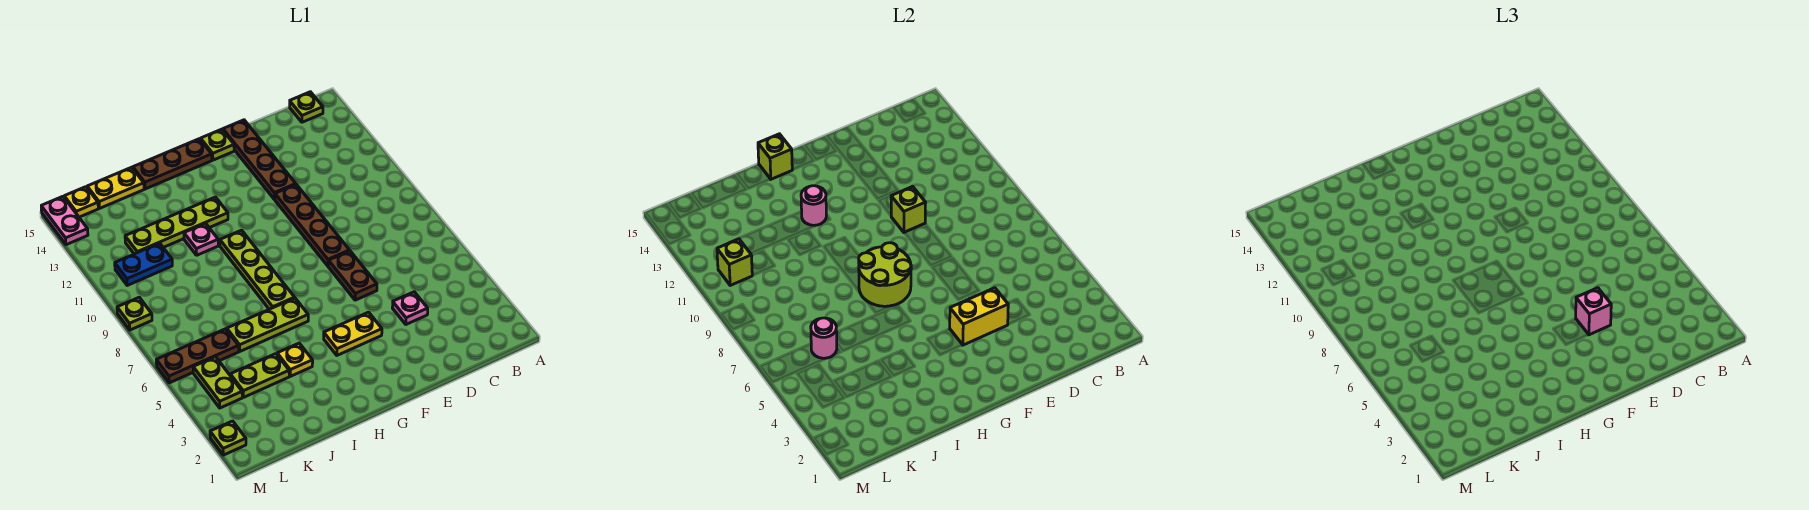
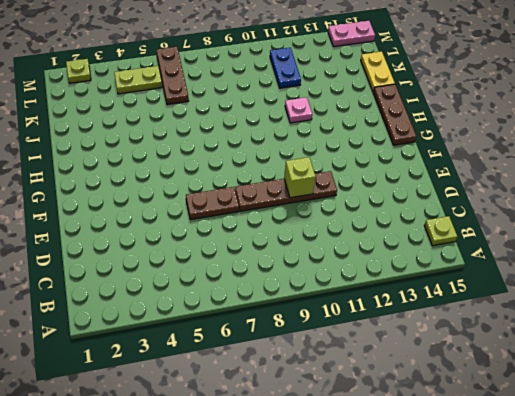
none -> pink 1x1 plate [392,292,428,324]
none -> brown 1x4 plate [223,120,296,199]
none -> yellow 1x2 plate [324,312,382,355]
none -> lime 1x1 plate [201,129,234,160]

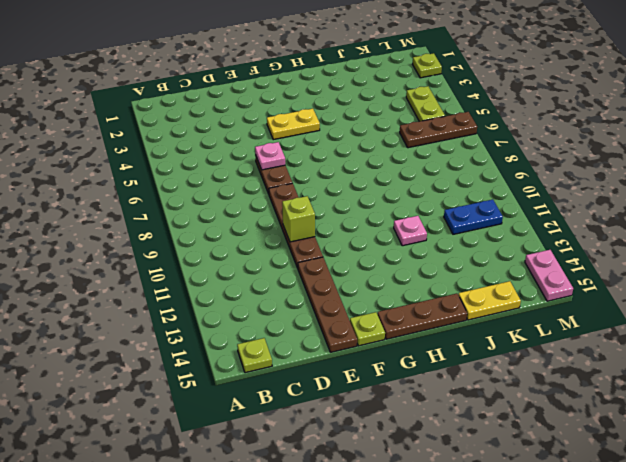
pink 1x1 plate [255,142,285,170] -> pink 1x1 plate moved to [392,292,428,324]
none -> lime 1x3 plate [227,298,308,351]
none -> lime 1x4 plate [220,230,295,309]
none -> lime 1x4 plate [125,197,228,254]
none -> yellow 1x1 plate [277,343,313,376]

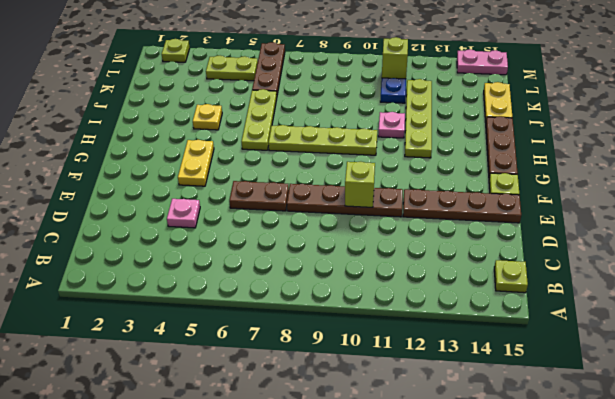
none -> lime 1x2 plate [230,354,289,397]
none -> yellow 1x1 plate [64,187,98,217]
none -> lime 1x1 plate [117,297,152,330]
none -> yellow 1x2 brick [950,288,1008,345]

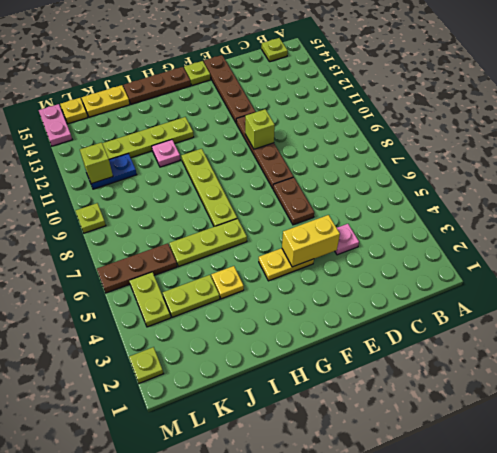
none -> lime 2x2 round brick [859,243,911,306]
none -> pink 1x1 round brick [801,186,826,225]
none -> lime 1x1 brick [758,134,792,179]
none -> pink 1x1 round brick [811,318,837,358]

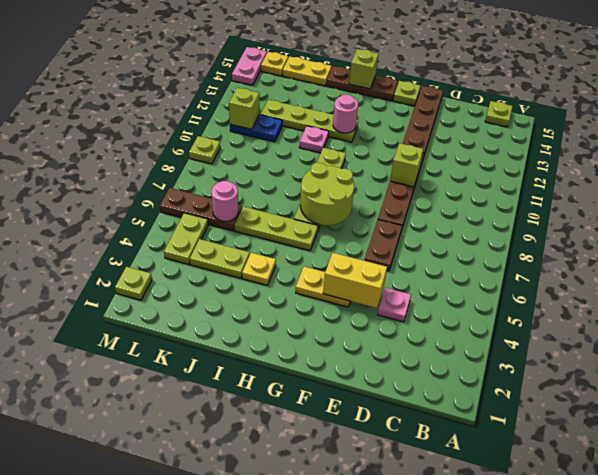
none -> pink 1x1 brick [1576,288,1611,335]

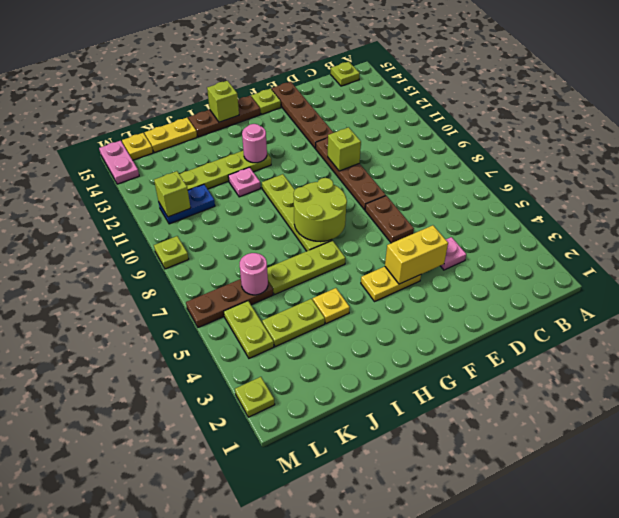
none -> pink 1x1 brick [1576,288,1611,335]

